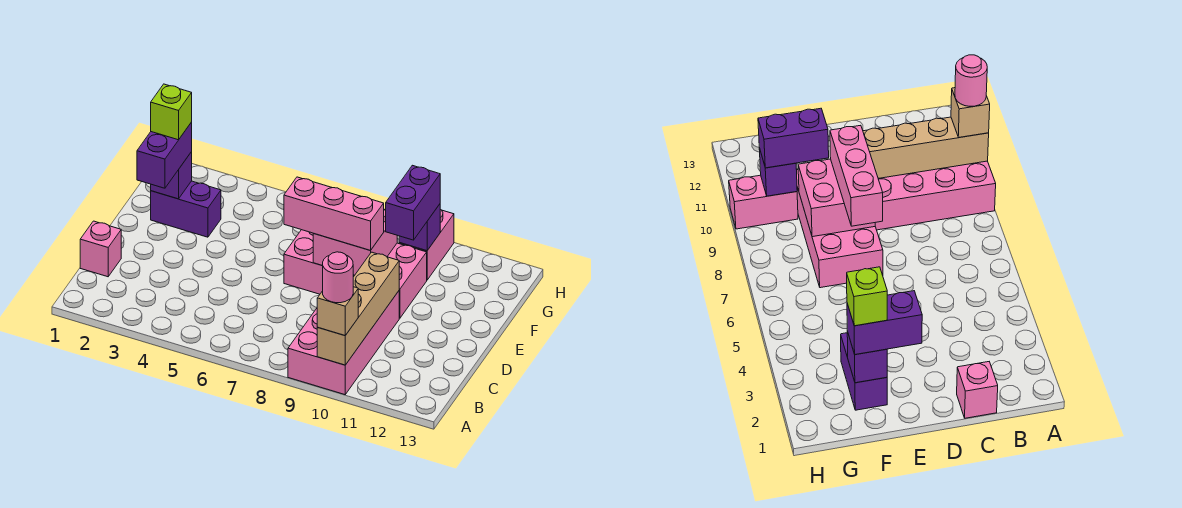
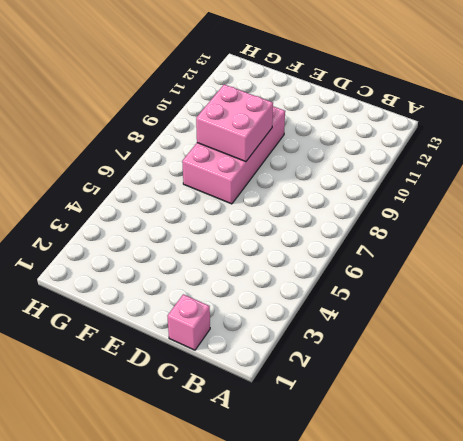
none -> pink 2x4 brick [288,275,399,395]
none -> purple 1x2 brick [151,181,221,237]
none -> pink 1x2 brick [399,209,454,280]

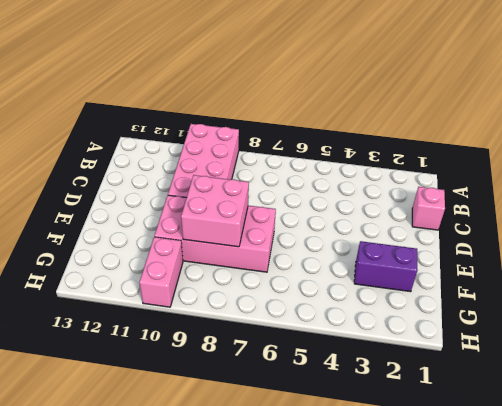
none -> tan 1x4 brick [317,252,399,365]
none -> purple 1x1 brick [151,152,192,199]
none -> purple 1x1 brick [399,204,440,251]

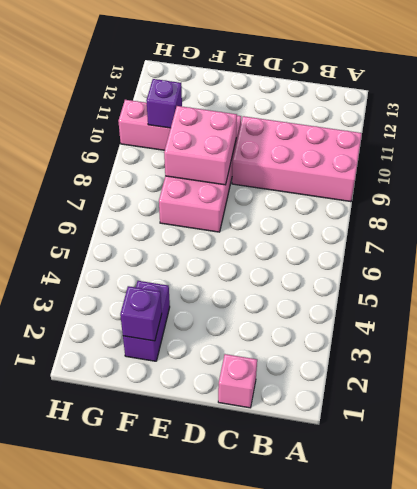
none -> tan 1x4 brick [317,252,399,365]
none -> tan 1x1 brick [317,287,358,335]
none -> purple 1x2 brick [137,122,192,188]

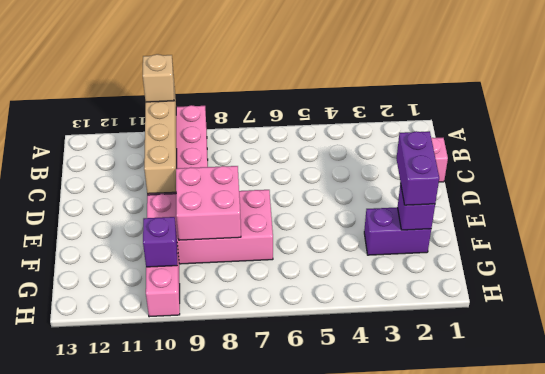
none -> pink 1x3 brick [284,177,384,250]
none -> purple 1x2 brick [386,165,440,240]
none -> pink 1x1 round brick [323,252,353,303]

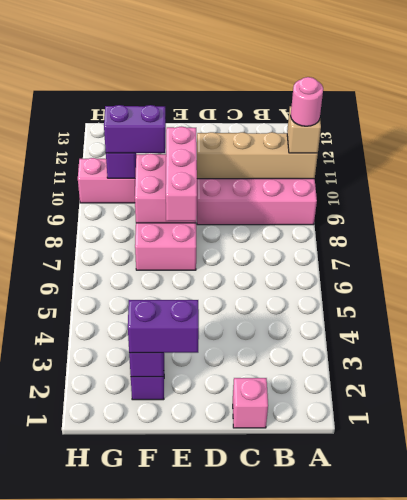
none -> lime 1x1 brick [151,84,192,140]

